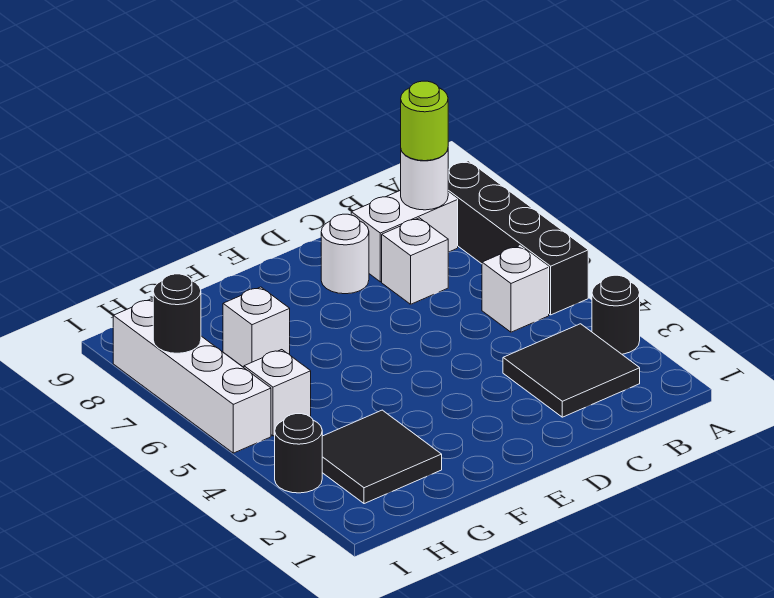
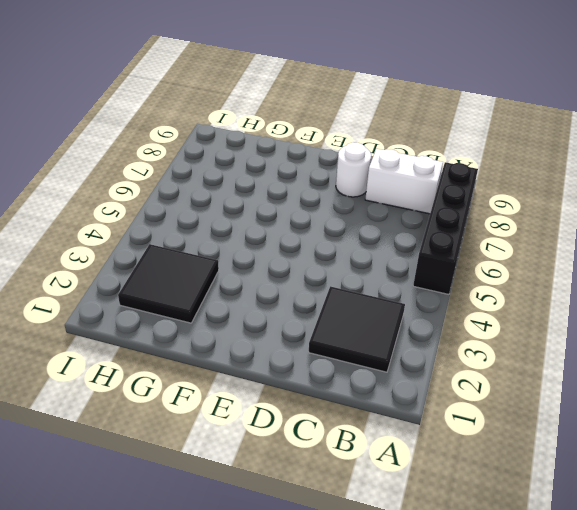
none -> black 1x1 round brick [592,275,640,354]
none -> white 1x1 brick [482,246,549,332]
none -> white 1x1 brick [382,218,448,304]

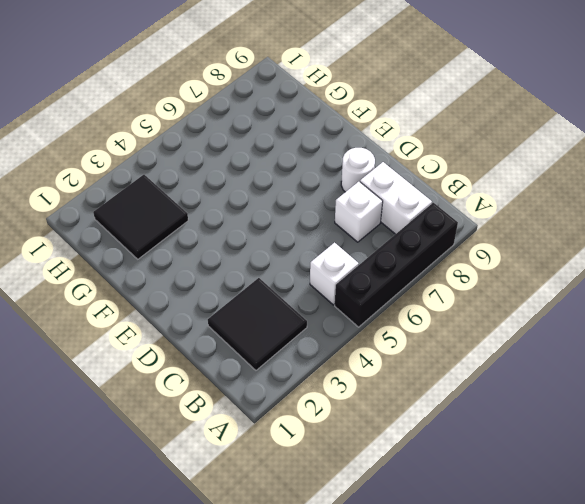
none -> black 1x1 round brick [592,275,640,354]
none -> white 1x1 brick [223,287,290,367]
none -> white 1x1 brick [244,350,311,436]

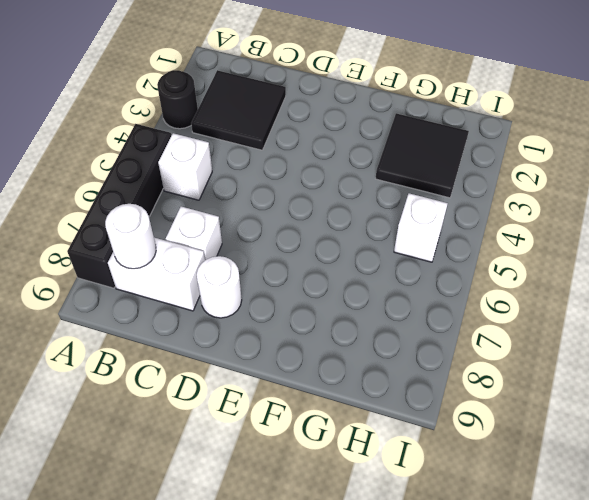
none -> white 1x1 brick [223,287,290,367]
none -> black 1x1 round brick [275,414,322,493]
none -> white 1x4 brick [113,299,271,453]

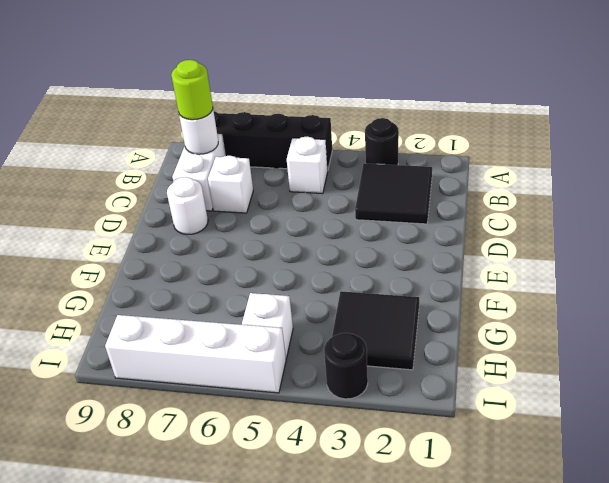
none -> white 1x1 brick [223,287,290,367]
none -> black 1x1 round brick [153,274,201,353]

